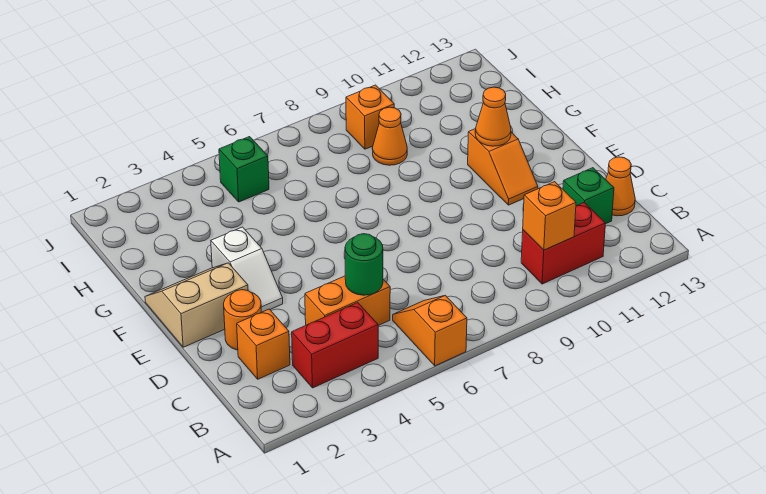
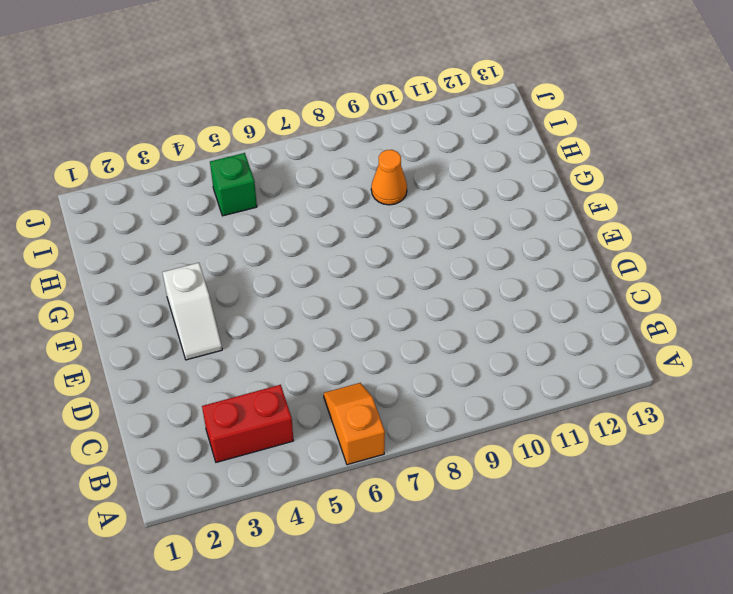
none -> red 1x2 brick [521,203,605,284]
none -> orange 1x1 brick [237,309,290,379]
none -> orange 1x2 brick [305,276,390,325]

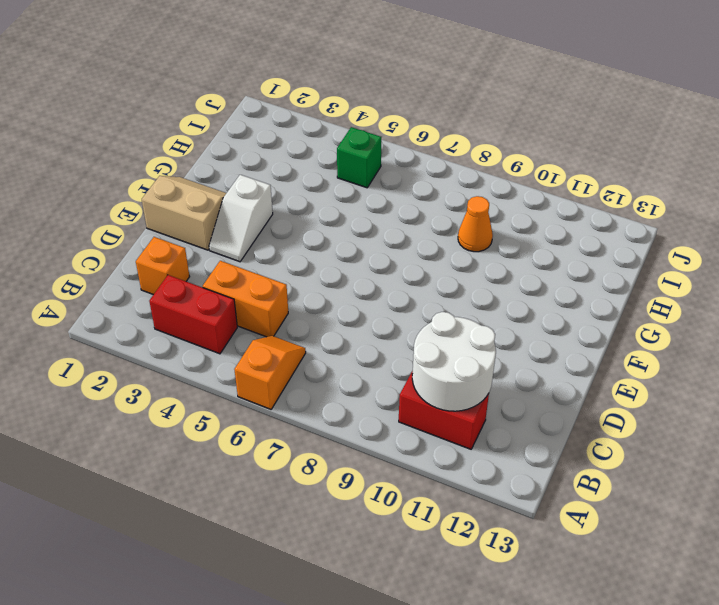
white 2x2 round brick [412,312,496,411] -> orange 1x1 brick [523,182,576,250]
none -> green 1x1 brick [563,168,614,224]
none -> orange 1x1 cone [606,157,635,216]
none -> orange 1x1 round brick [224,290,261,350]

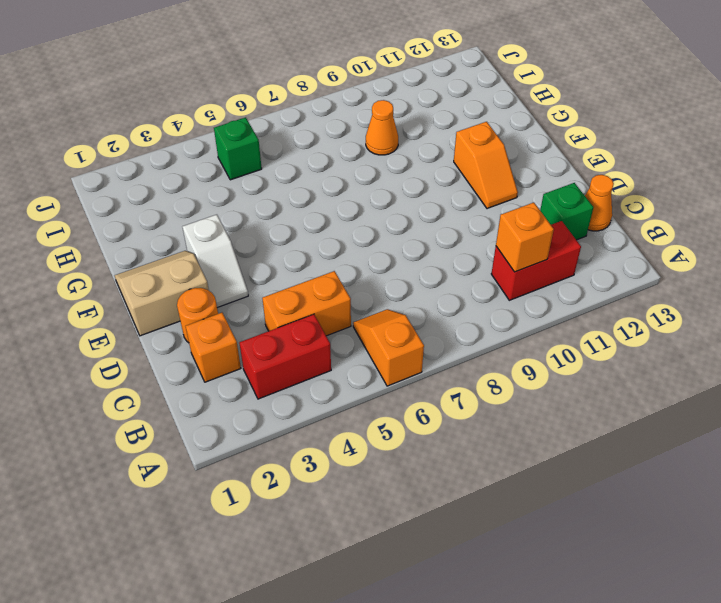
none -> orange 1x1 brick [346,85,394,149]
none -> green 1x1 round brick [345,234,383,295]
none -> orange 1x1 cone [475,87,511,146]

